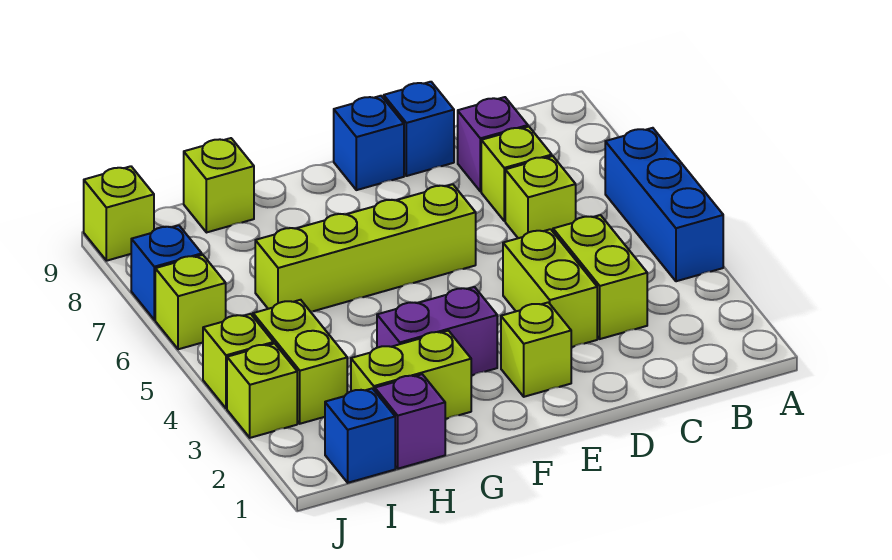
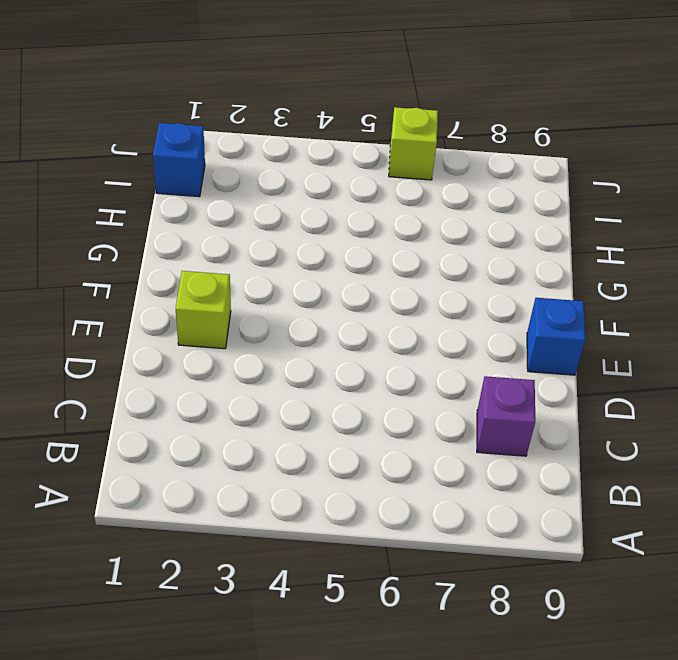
none -> blue 1x3 brick [605,128,723,281]
none -> lime 1x2 brick [553,215,647,339]
none -> lime 1x1 brick [505,156,576,238]

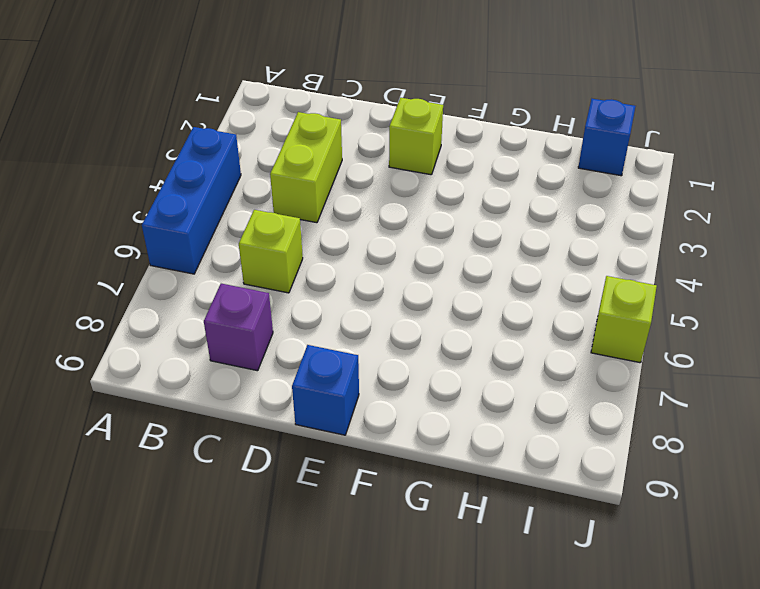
none -> lime 1x1 brick [481,126,552,221]
none -> lime 1x2 brick [503,229,597,347]
none -> blue 1x1 brick [384,82,454,176]

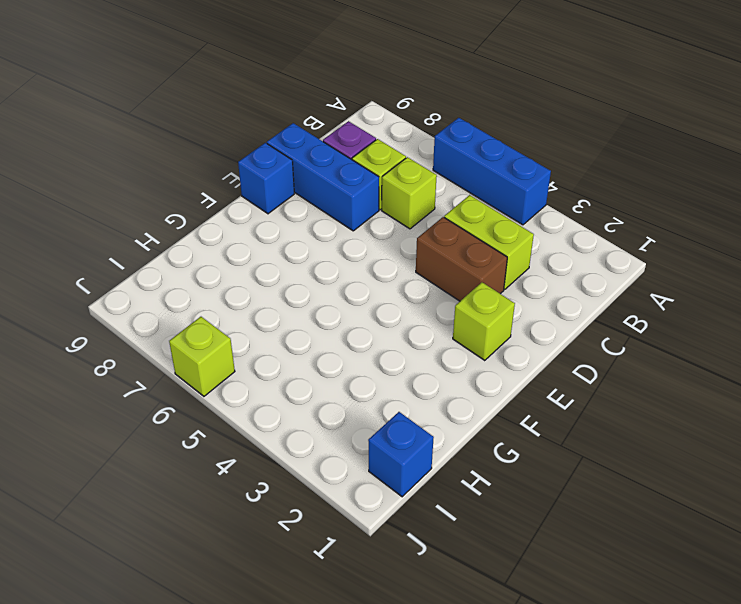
brown 1x2 brick [416,217,507,301] -> lime 1x2 brick [503,229,597,347]
blue 1x3 brick [267,123,379,231] -> blue 1x1 brick [384,82,454,176]
none -> lime 1x4 brick [255,184,476,312]
none -> purple 1x2 brick [377,287,497,375]
none -> lime 1x2 brick [351,331,471,419]

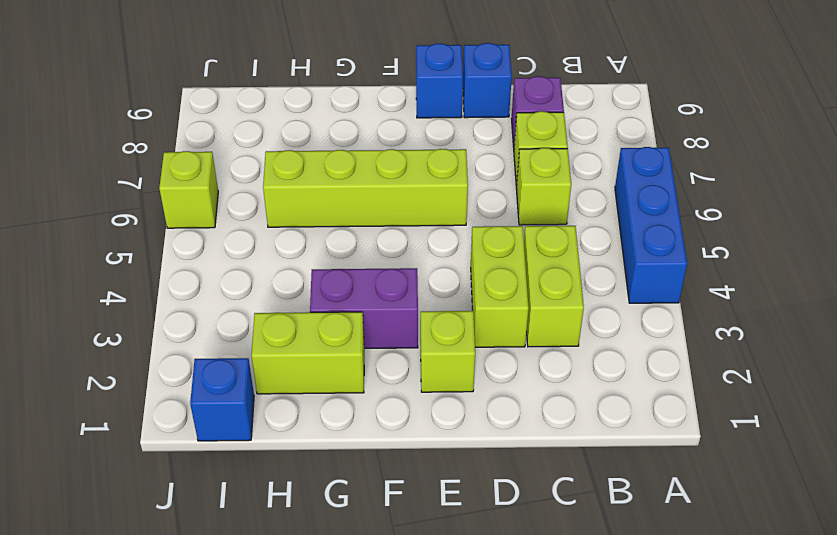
none -> purple 1x1 brick [375,374,445,469]
none -> lime 1x1 brick [184,138,254,233]
none -> lime 1x2 brick [253,300,347,424]

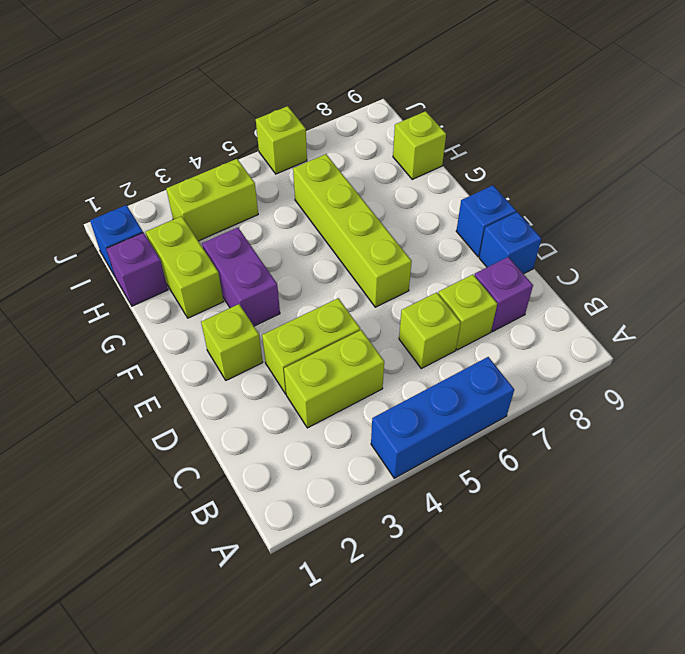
none -> lime 1x1 brick [227,343,297,438]
none -> lime 1x1 brick [203,314,274,408]
none -> blue 1x1 brick [131,225,202,320]

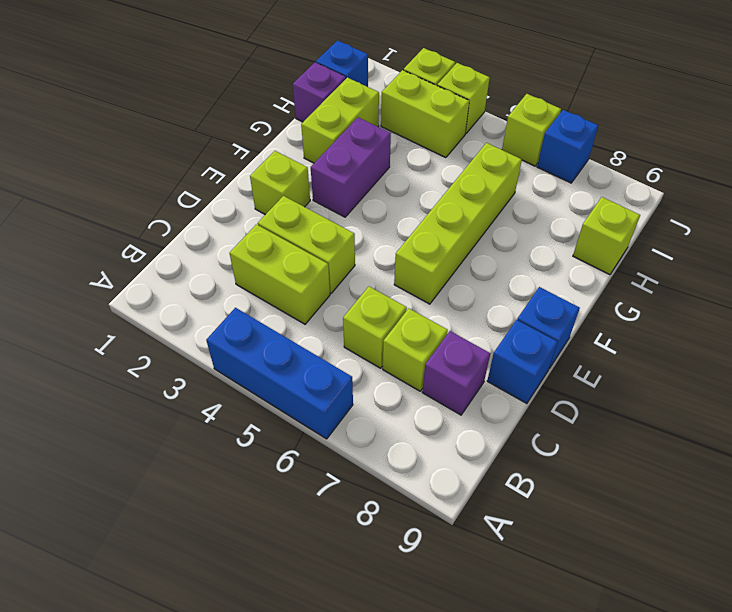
none -> lime 1x1 brick [84,166,154,261]

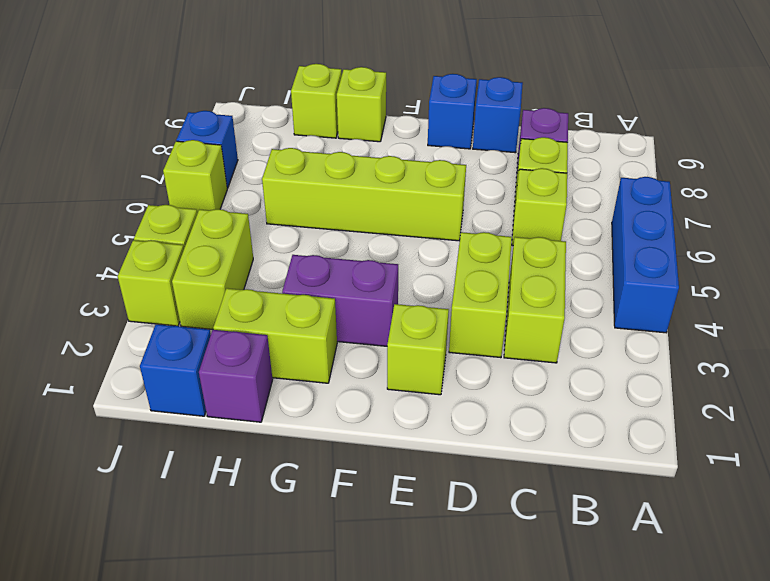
lime 1x1 brick [337,67,386,142] -> lime 1x1 brick moved to [84,166,154,261]

